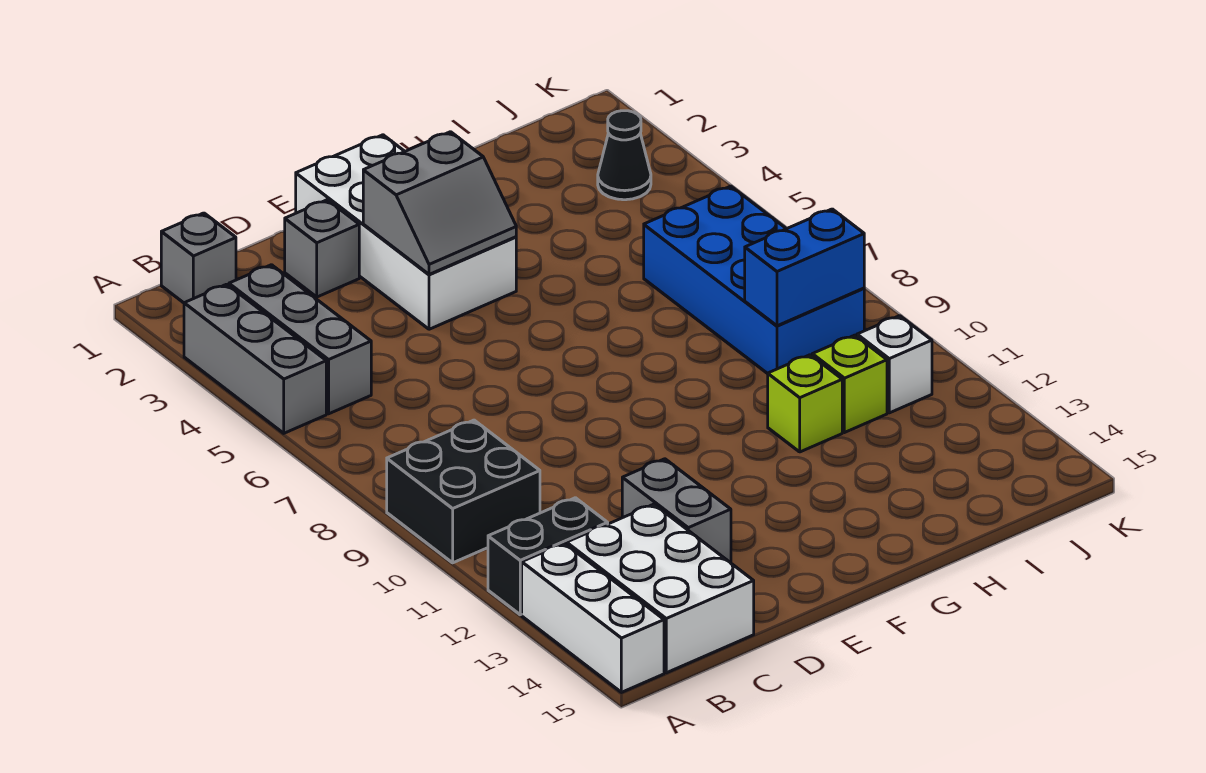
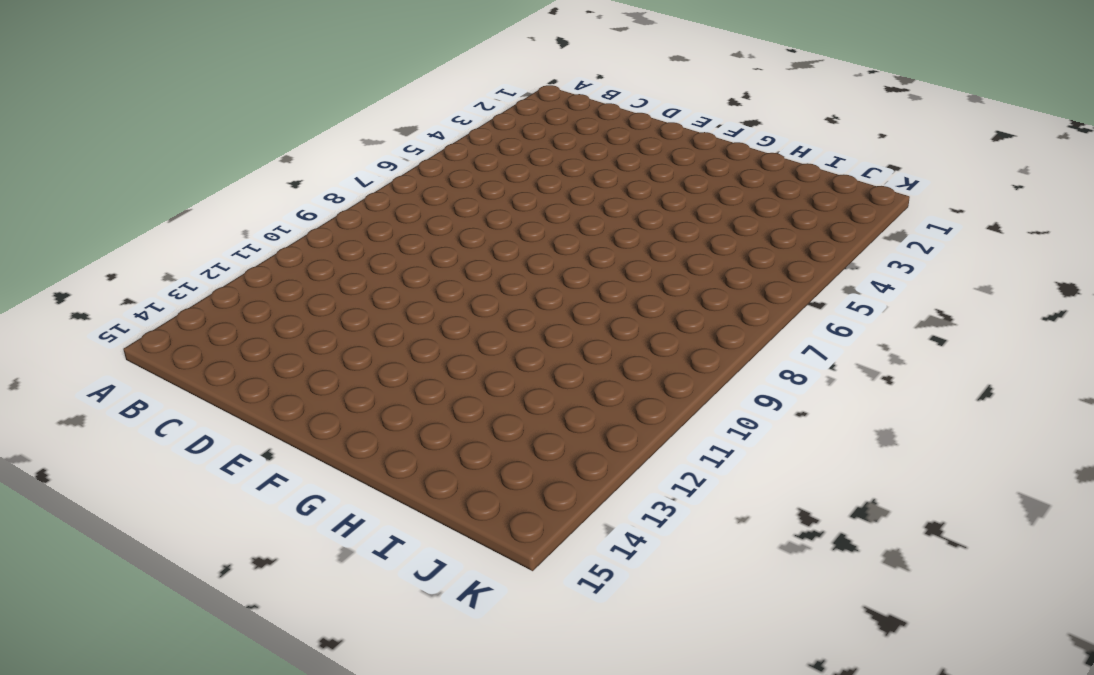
none -> grey 1x3 brick [184,284,326,433]
none -> black 2x2 brick [387,420,540,563]
none -> black 1x2 brick [488,498,608,615]

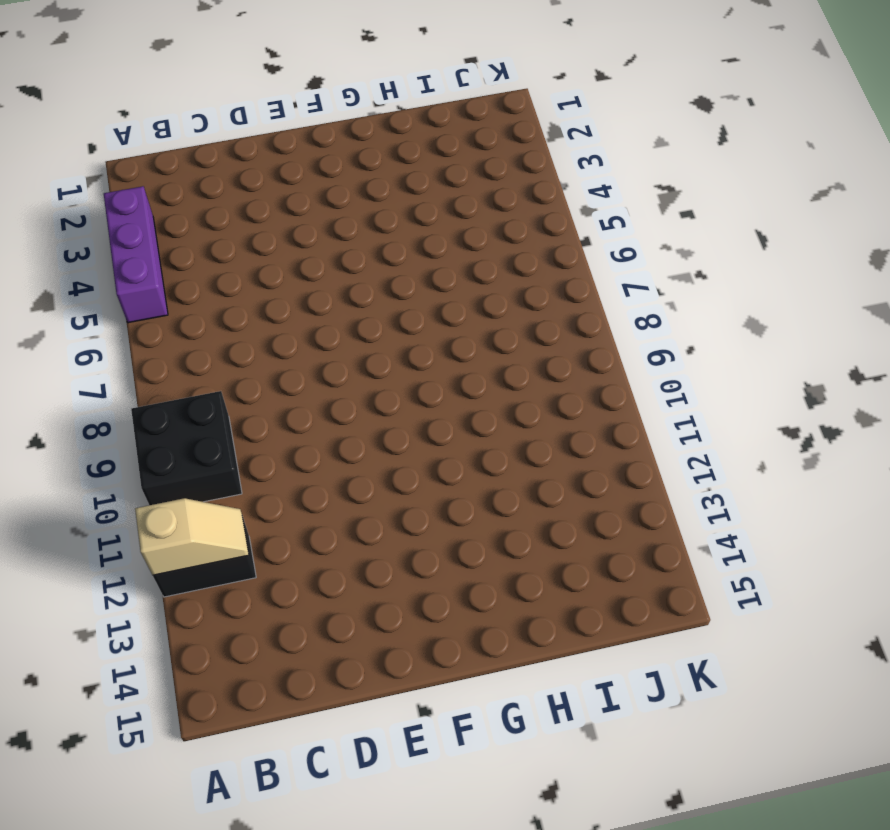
purple 1x3 brick [104,186,168,323] -> grey 1x3 brick [184,284,326,433]
tan 1x2 slope [135,498,249,575] -> none
none -> white 1x3 brick [522,543,664,692]
none -> grey 1x1 brick [161,213,236,303]
none -> grey 1x3 brick [229,265,371,414]

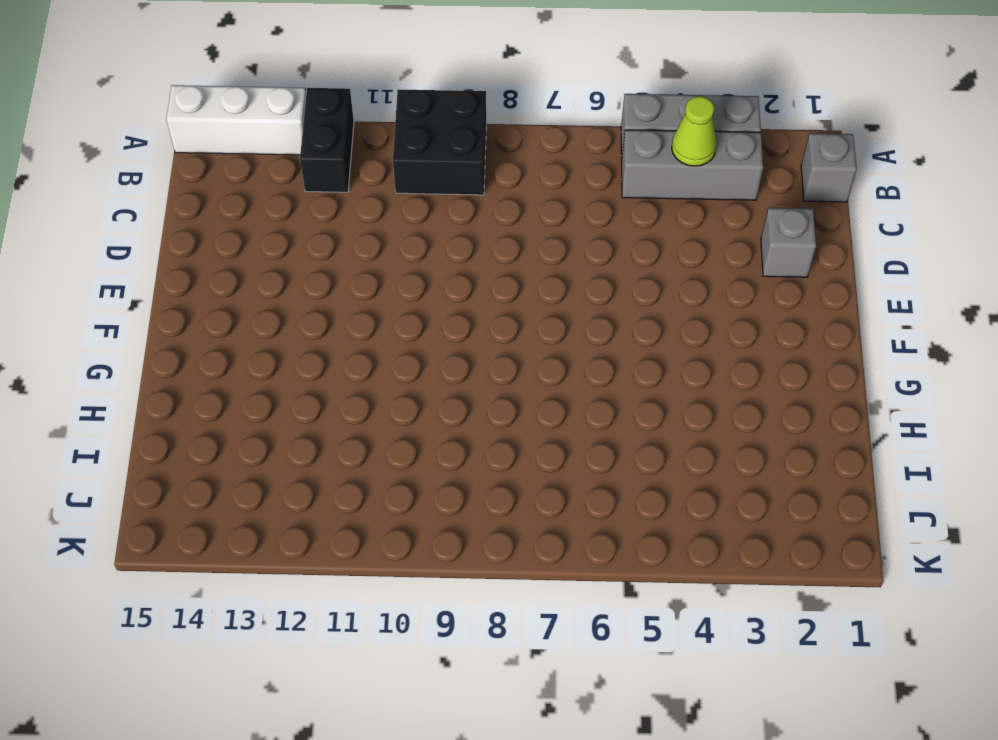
lime 1x1 cone [672,96,717,166] -> none
none -> white 2x3 brick [567,504,754,673]
none -> grey 1x2 brick [622,459,731,563]
none -> white 2x4 brick [296,135,516,329]

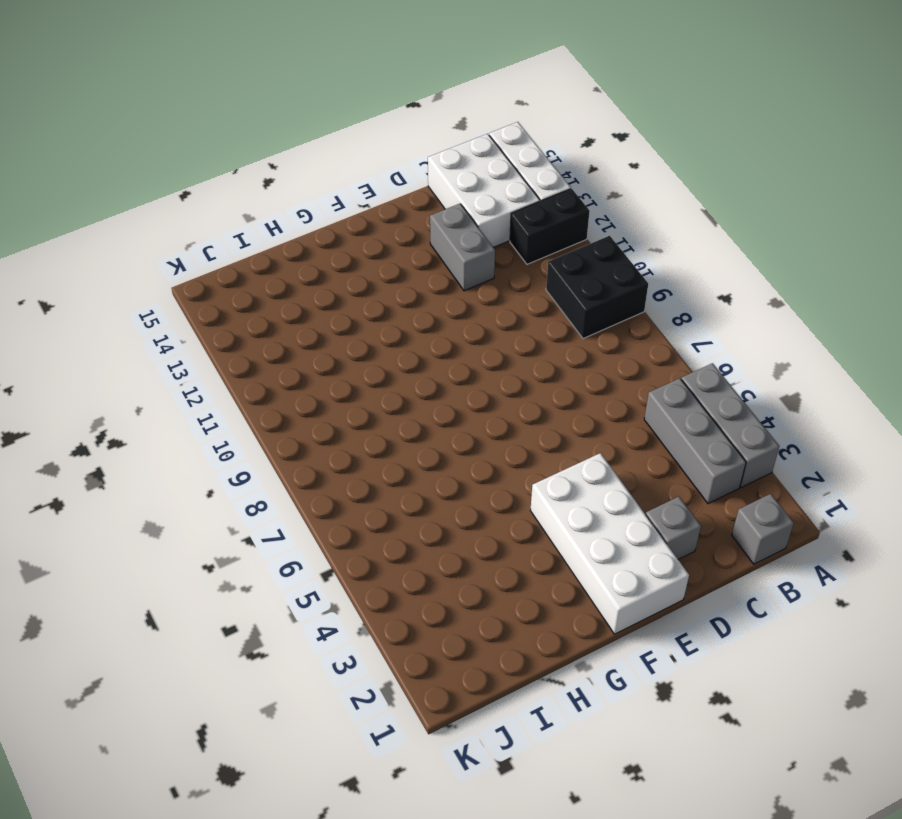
none -> lime 1x1 brick [768,355,842,452]
none -> blue 2x4 brick [644,186,864,374]
none -> lime 1x1 brick [812,335,887,433]

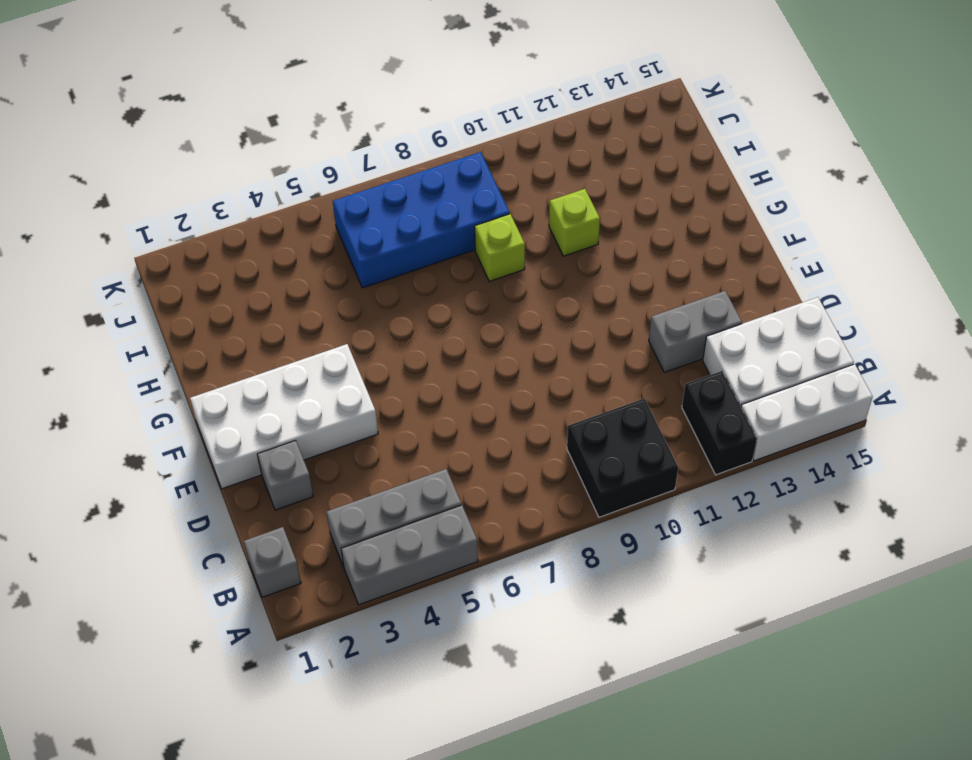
lime 1x1 brick [475,214,525,281] -> lime 1x1 brick moved to [812,335,887,433]
none -> black 1x1 cone [598,111,651,200]
none -> white 1x1 brick [857,316,932,413]
none -> grey 2x2 slope [363,132,516,274]

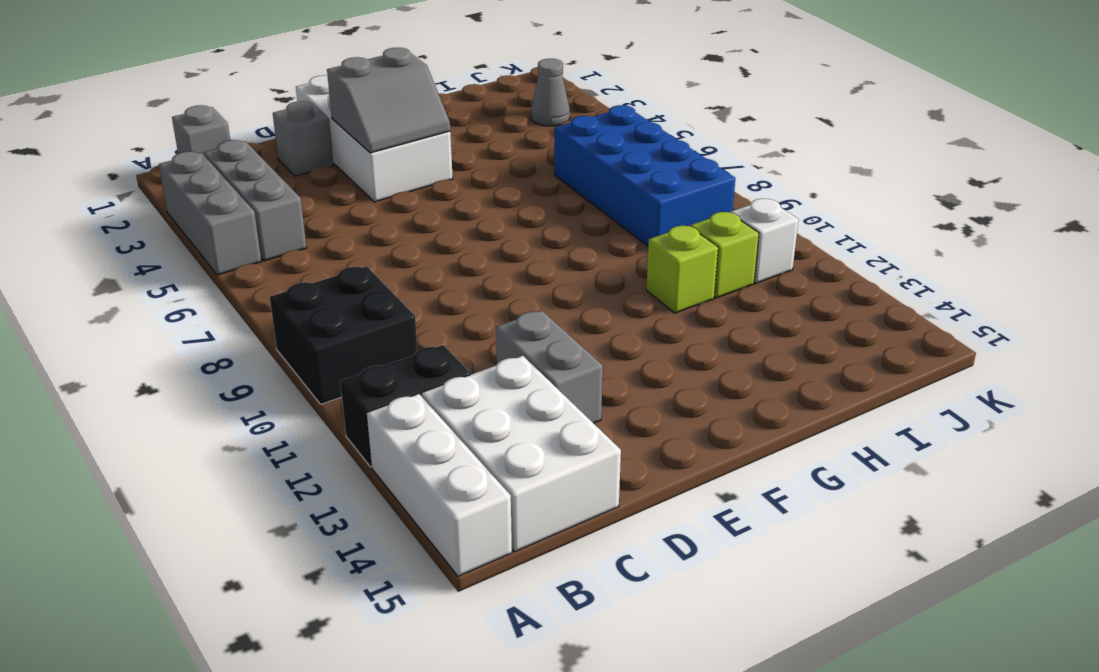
grey 1x1 cone [531,59,570,126] -> black 1x1 cone [598,111,651,200]
none -> blue 1x2 brick [745,209,864,326]

